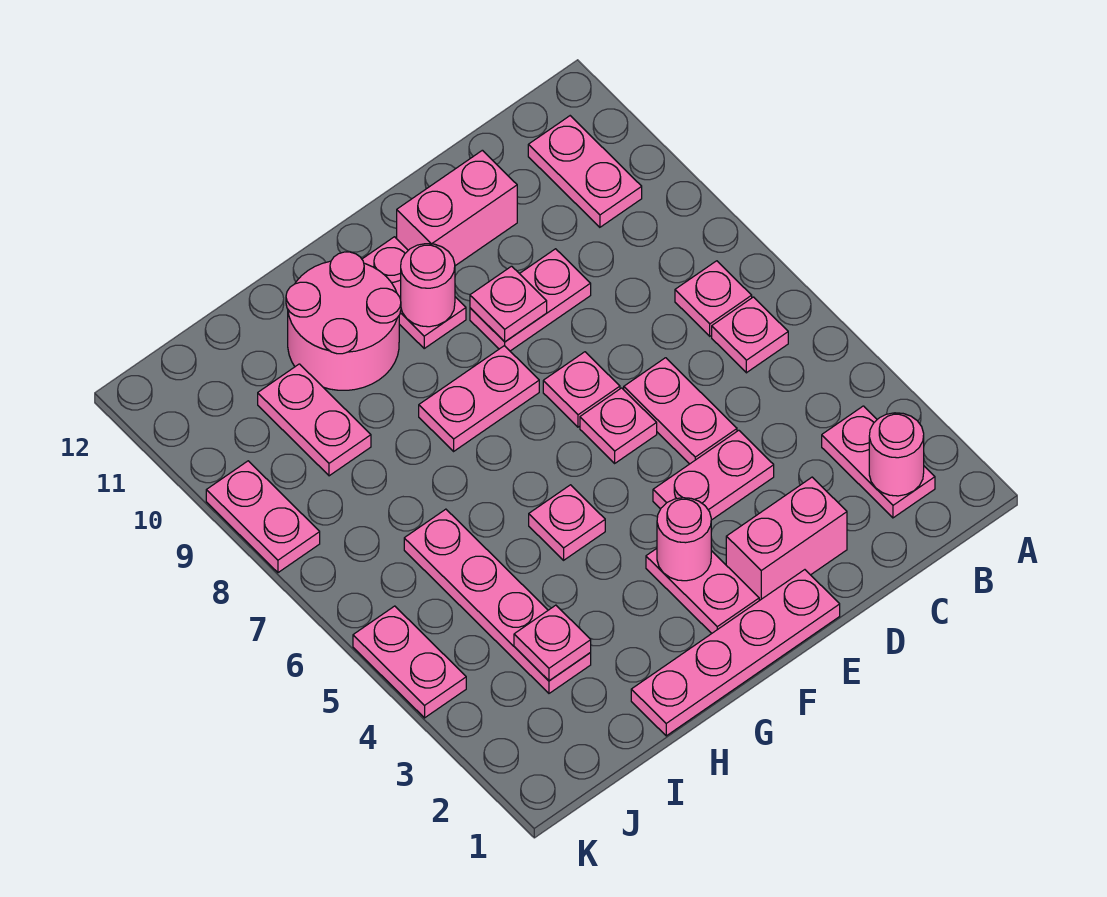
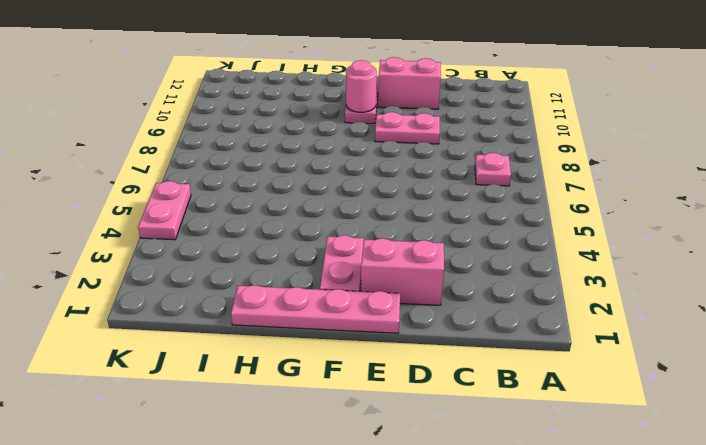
none -> pink 1x2 plate [822,406,935,518]
none -> pink 1x1 plate [712,297,788,373]
none -> pink 1x2 plate [528,116,642,227]

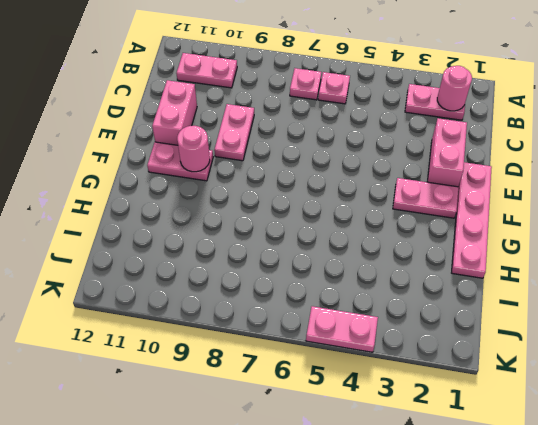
none -> pink 1x2 plate [653,430,774,520]
none -> pink 1x2 plate [624,358,737,464]
none -> pink 1x1 plate [580,388,657,463]

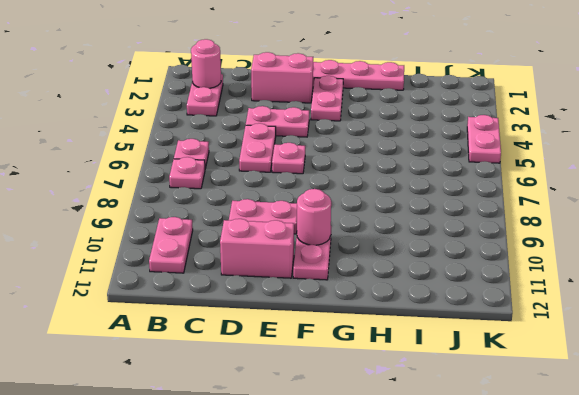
none -> pink 1x1 plate [543,352,620,427]
none -> pink 1x2 plate [419,346,539,451]
none -> pink 1x1 plate [529,485,605,560]

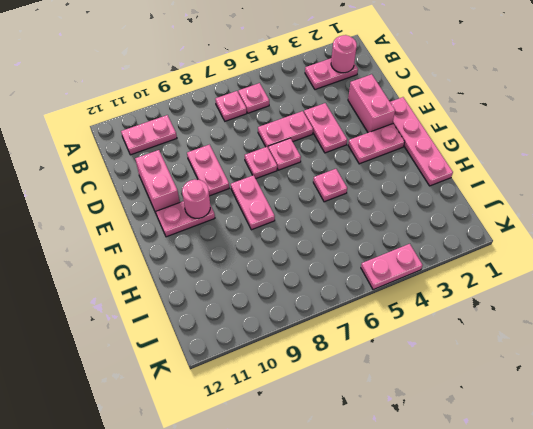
none -> pink 2x2 round brick [286,252,401,390]
none -> pink 1x4 plate [404,509,591,693]
none -> pink 1x2 plate [258,364,371,476]

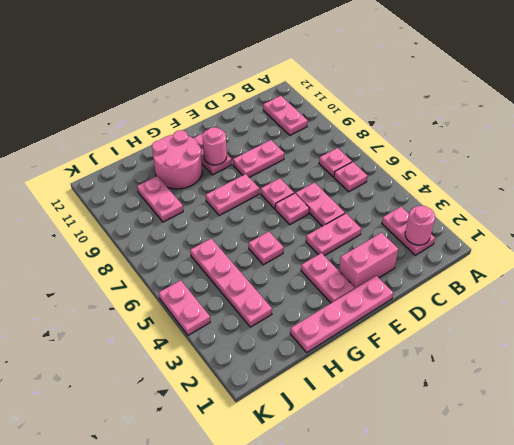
none -> pink 1x2 brick [397,150,517,266]
none -> pink 1x2 plate [206,461,320,573]
none -> pink 1x1 plate [470,266,547,342]

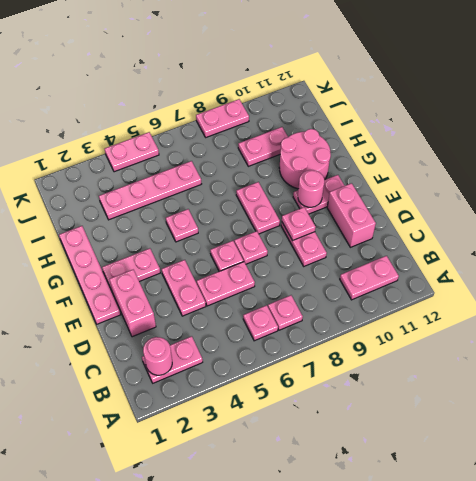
none -> pink 1x1 round brick [657,498,711,581]
none -> pink 1x1 plate [514,605,591,681]

